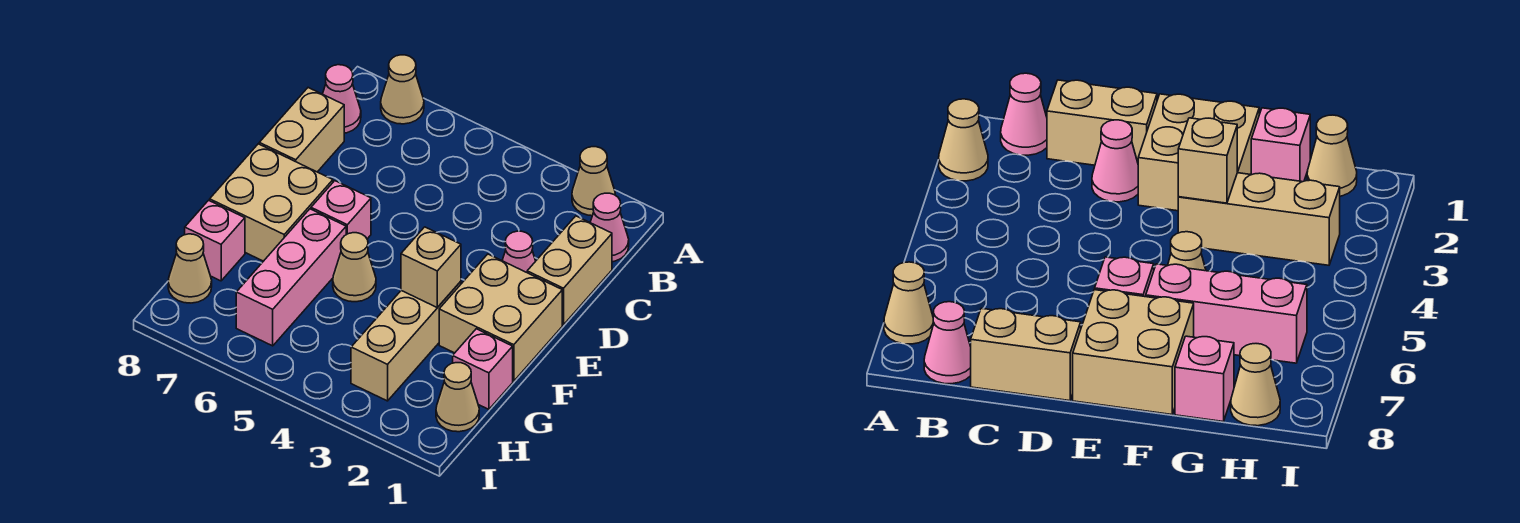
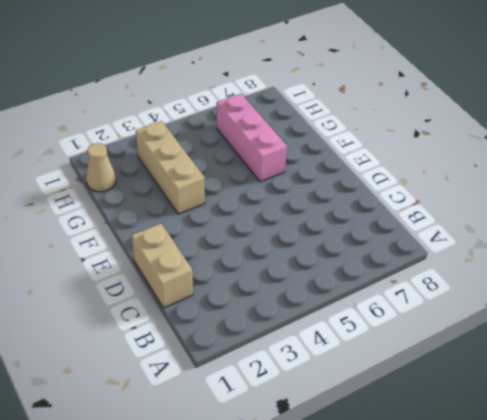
none -> tan 1x1 cone [572,147,615,216]
none -> tan 1x1 cone [381,55,424,124]
none -> pink 1x1 cone [590,193,629,262]

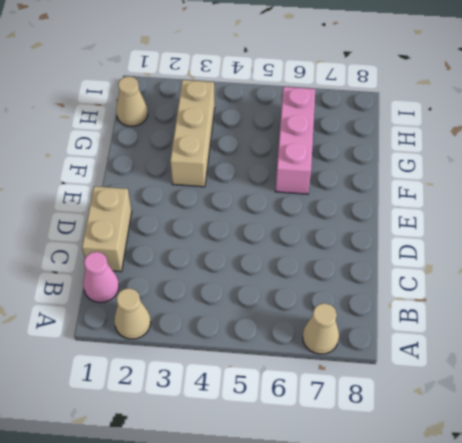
none -> pink 1x1 cone [323,65,361,133]
none -> tan 1x2 brick [259,88,344,172]
none -> pink 1x1 cone [502,231,535,272]

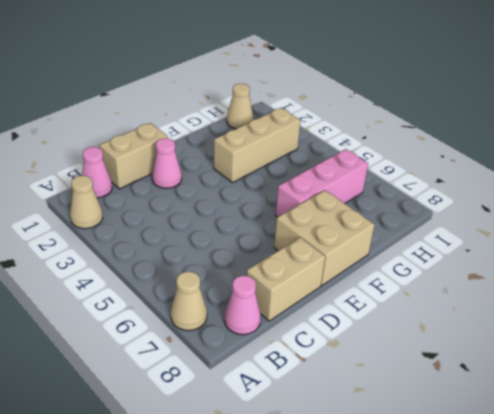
none -> tan 2x2 brick [439,254,562,381]
none -> pink 1x1 brick [311,181,371,239]
none -> tan 1x1 cone [333,233,376,302]

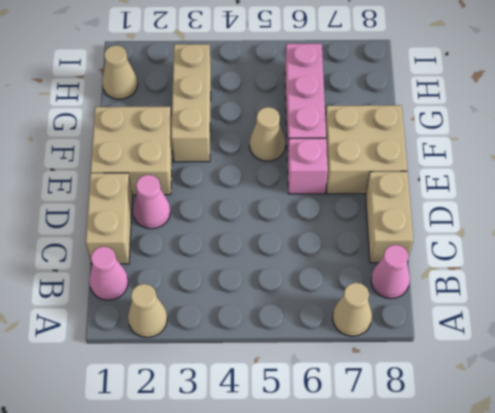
none -> pink 1x1 brick [453,329,513,409]
none -> pink 1x1 brick [185,200,245,281]
none -> tan 1x1 cone [168,234,212,303]

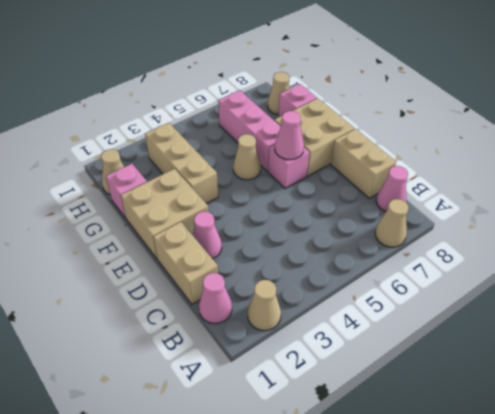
pink 1x1 cone [275,111,304,160] -> none
none -> tan 1x1 brick [401,227,461,307]

